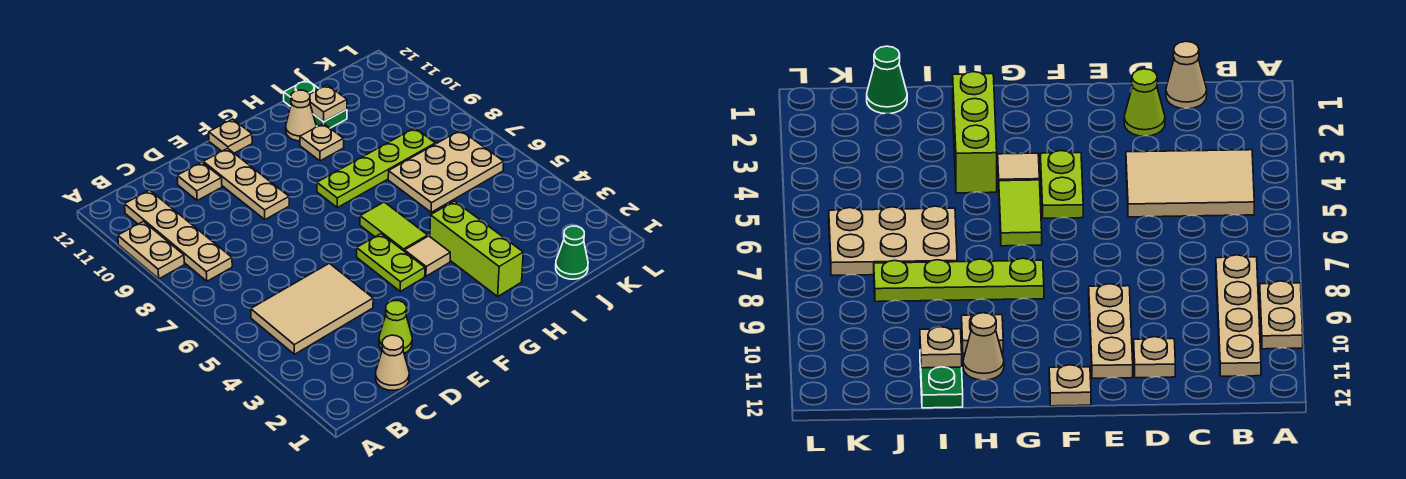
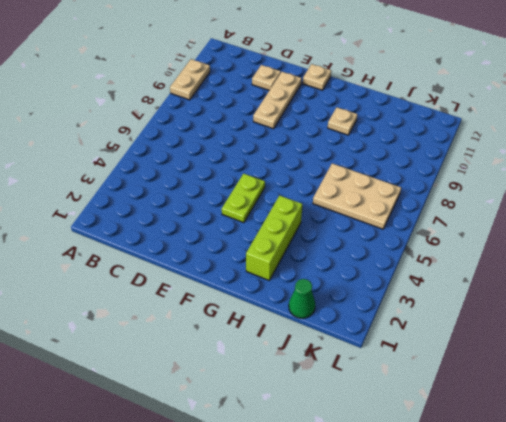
none -> tan 2x3 tile [251,263,373,354]
none -> tan 1x4 plate [125,190,232,281]
none -> tan 1x1 cone [375,335,409,390]

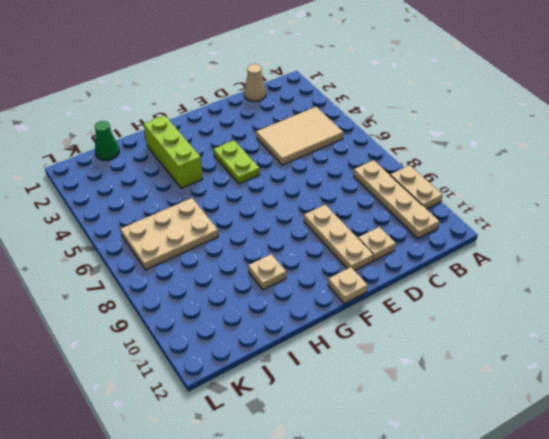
none -> lime 1x1 cone [379,301,412,353]
none -> tan 1x1 tile [405,236,450,276]
none -> lime 1x2 tile [360,202,428,251]

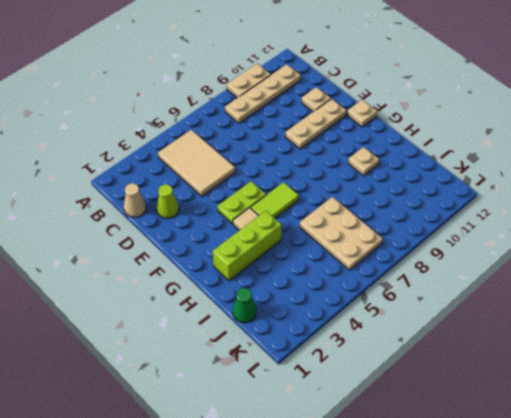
none -> lime 1x4 plate [317,128,435,208]
none -> tan 1x1 cone [286,90,316,141]
none -> green 1x2 plate [284,80,347,128]

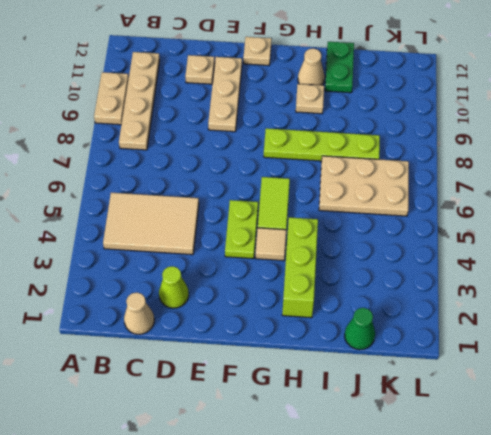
none -> tan 1x1 plate [310,85,347,122]

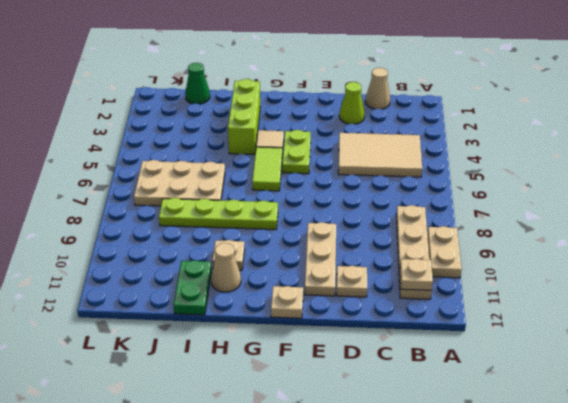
tan 1x1 plate [400,259,433,290] -> tan 1x1 plate moved to [310,85,347,122]

